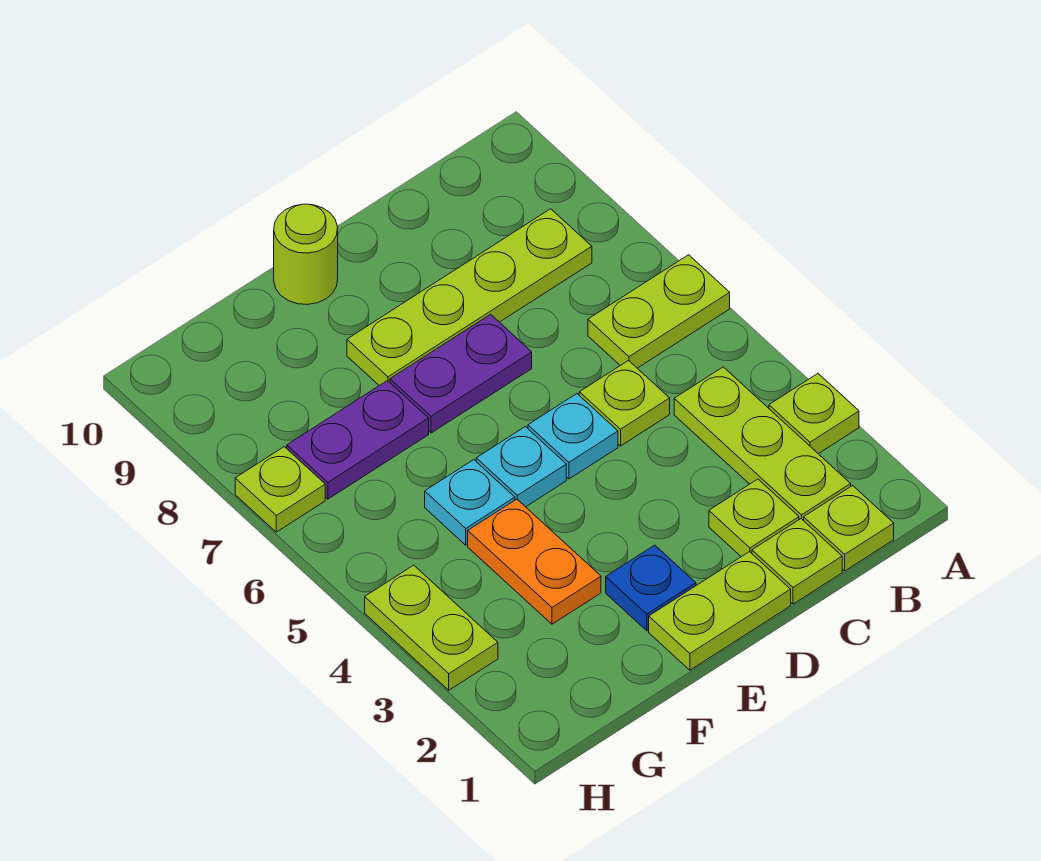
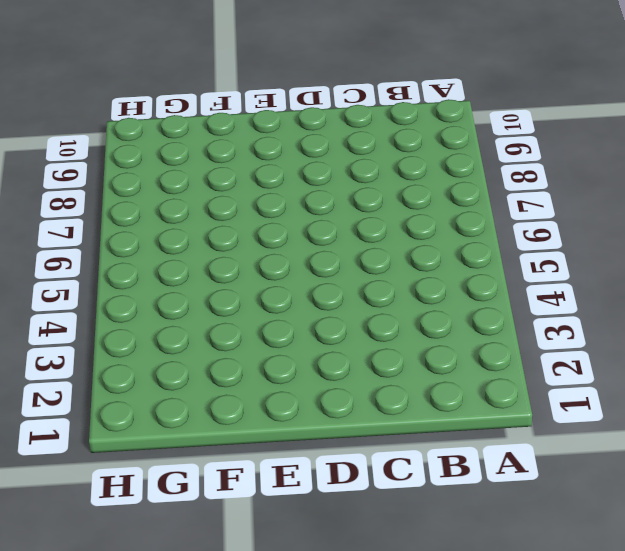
none -> lime 1x1 plate [769,374,859,454]
none -> lime 1x2 plate [588,255,730,368]
none -> lime 1x1 plate [804,486,894,571]

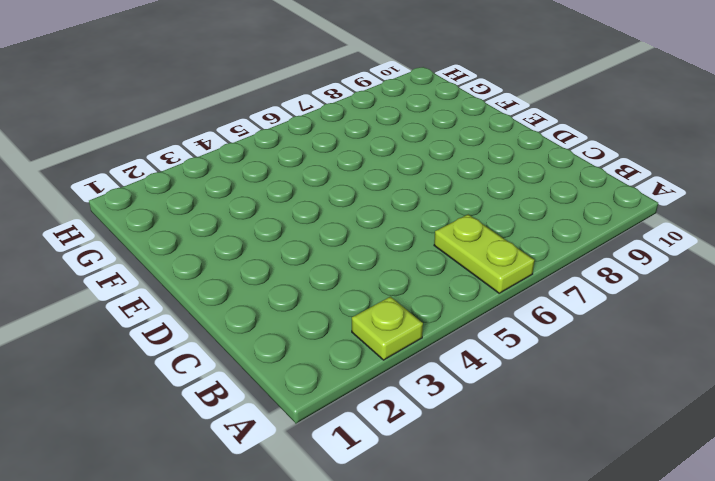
none -> lime 1x1 plate [804,486,894,571]
none -> lime 1x3 plate [674,367,851,521]
none -> lime 1x4 plate [347,209,592,386]

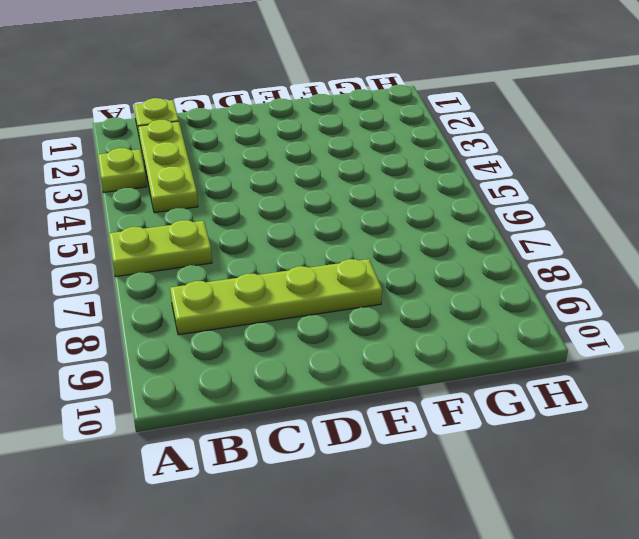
none -> lime 1x1 plate [752,519,842,604]
none -> lime 1x1 plate [709,479,799,557]
none -> lime 1x1 plate [579,361,670,446]

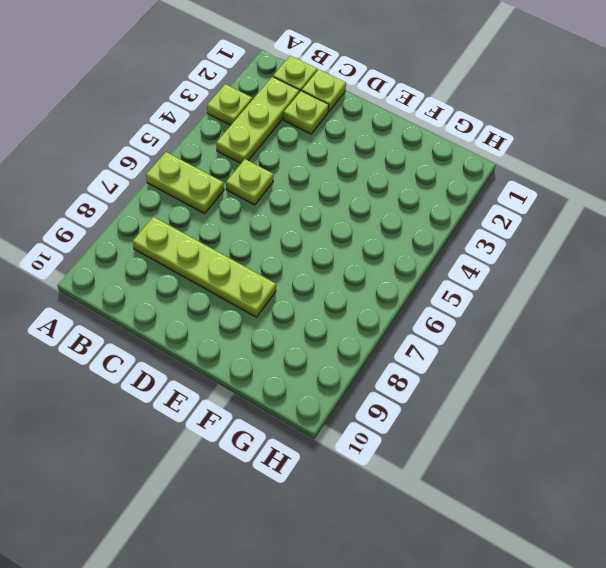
none -> lime 1x2 plate [649,552,791,670]
none -> cyan 1x1 plate [528,394,618,479]
none -> purple 1x2 plate [390,314,532,433]

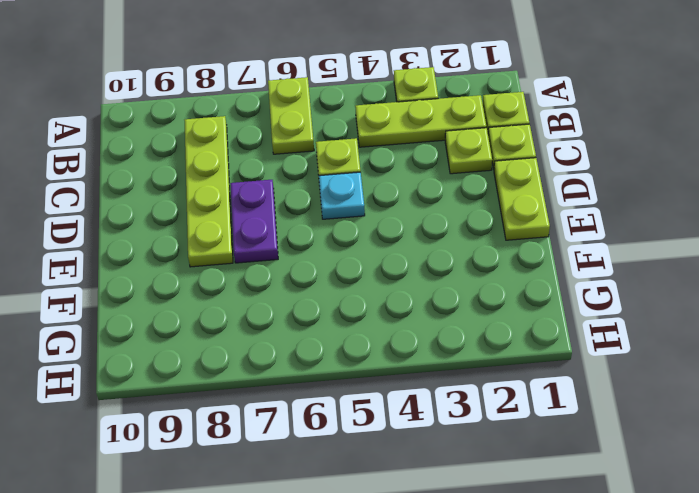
none -> blue 1x1 plate [606,545,696,631]
none -> cyan 1x1 plate [476,427,566,507]
none -> lime 1x1 round brick [274,204,338,304]

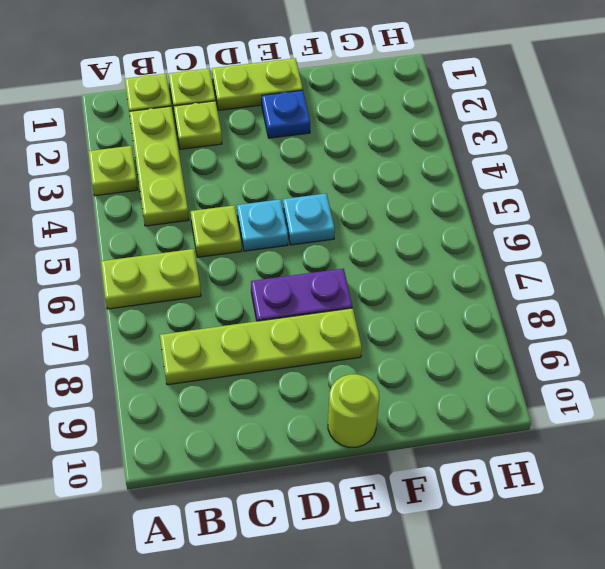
none -> orange 1x2 plate [468,499,601,624]
none -> cyan 1x1 plate [425,460,515,545]
none -> purple 1x2 plate [287,381,429,499]

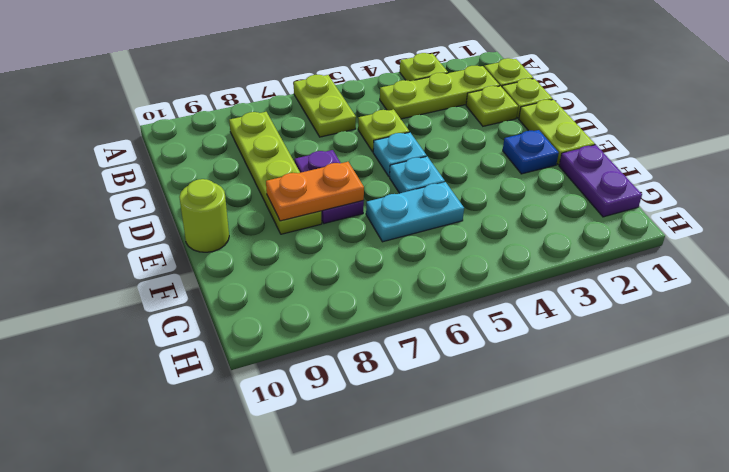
orange 1x2 plate [266,162,364,221] -> orange 1x2 plate moved to [468,499,601,624]
purple 1x2 plate [559,145,642,217] -> purple 1x2 plate moved to [287,381,429,499]
cyan 1x2 plate [366,182,464,242] -> cyan 1x1 plate [425,460,515,545]
none -> lime 1x2 plate [365,565,498,690]
none -> lime 1x1 plate [235,447,325,532]

